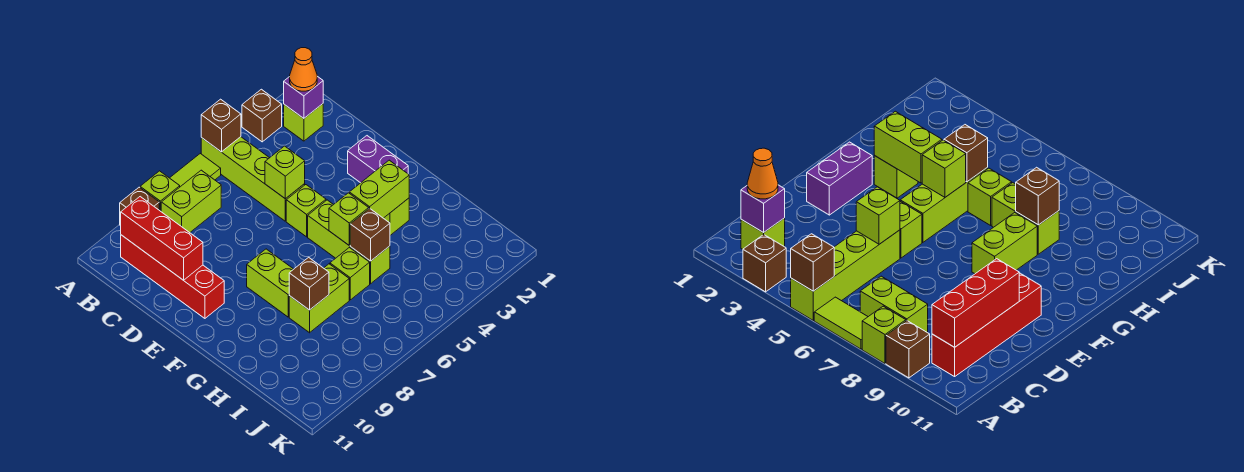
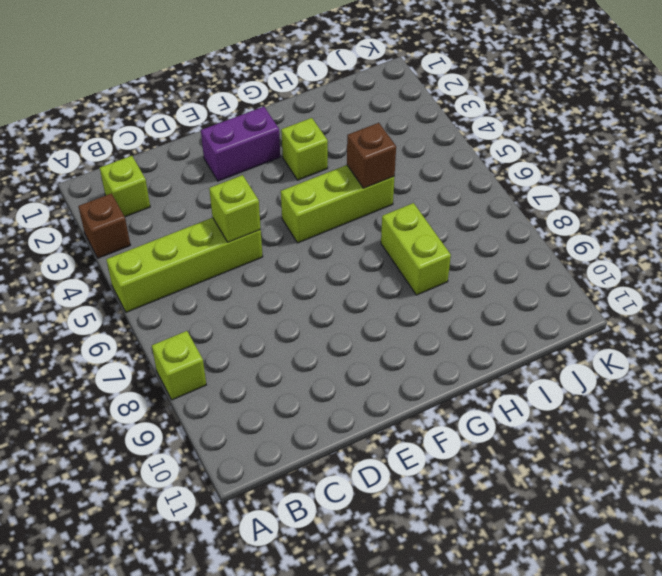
none -> lime 1x2 tile [170,154,221,187]
none -> brown 1x1 brick [120,187,159,226]
none -> lime 1x2 brick [161,170,221,233]

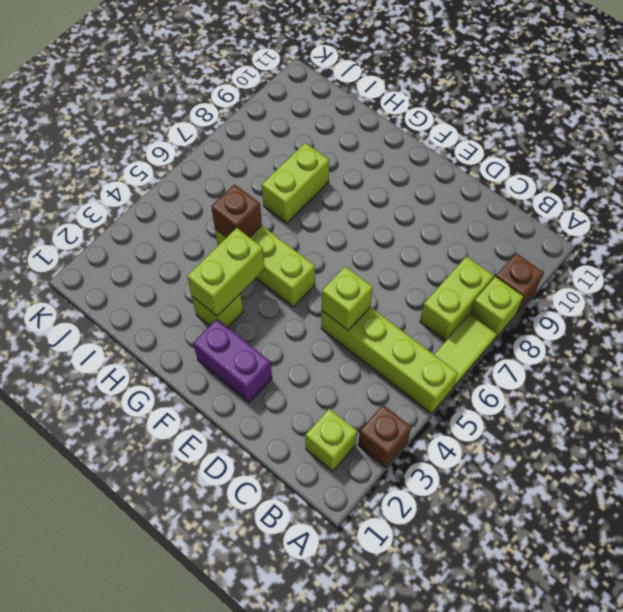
none -> red 1x4 brick [121,235,224,318]
none -> lime 1x1 brick [286,185,326,237]
none -> lime 1x2 brick [247,249,293,317]

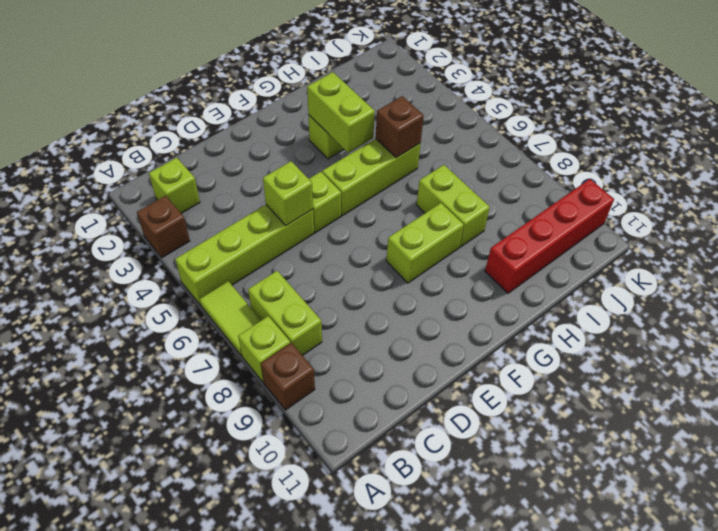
red 1x4 brick [485,179,614,293] -> red 1x4 brick moved to [121,235,224,318]
none -> purple 1x2 brick [348,136,408,183]
none -> lime 1x1 brick [330,248,370,300]
none -> brown 1x1 brick [201,99,241,152]

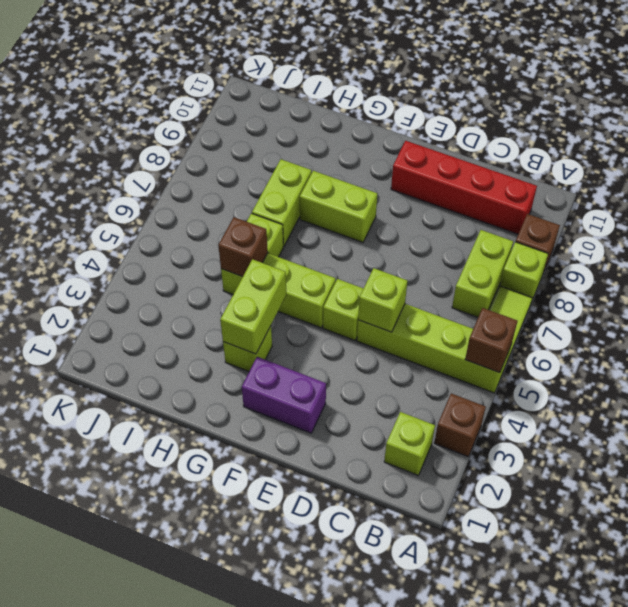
none -> purple 1x1 brick [284,76,323,118]
none -> red 1x3 brick [121,197,203,280]
none -> lime 1x1 brick [329,193,369,245]

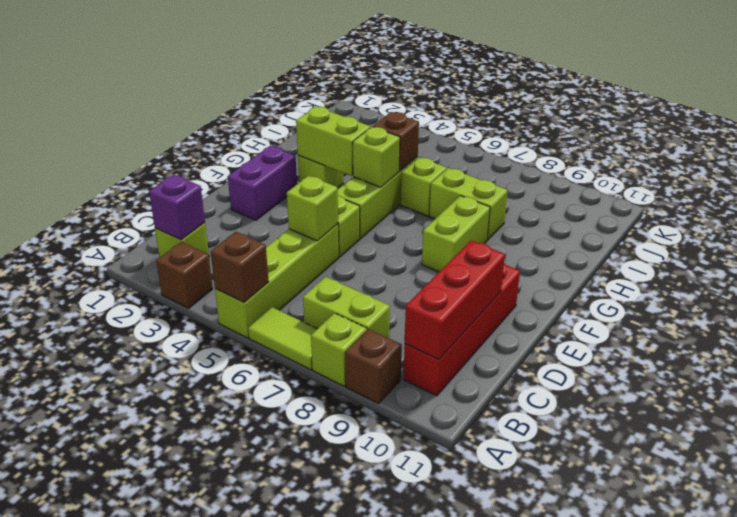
none -> brown 1x1 brick [289,257,329,310]
none -> orange 1x1 cone [290,48,317,91]

